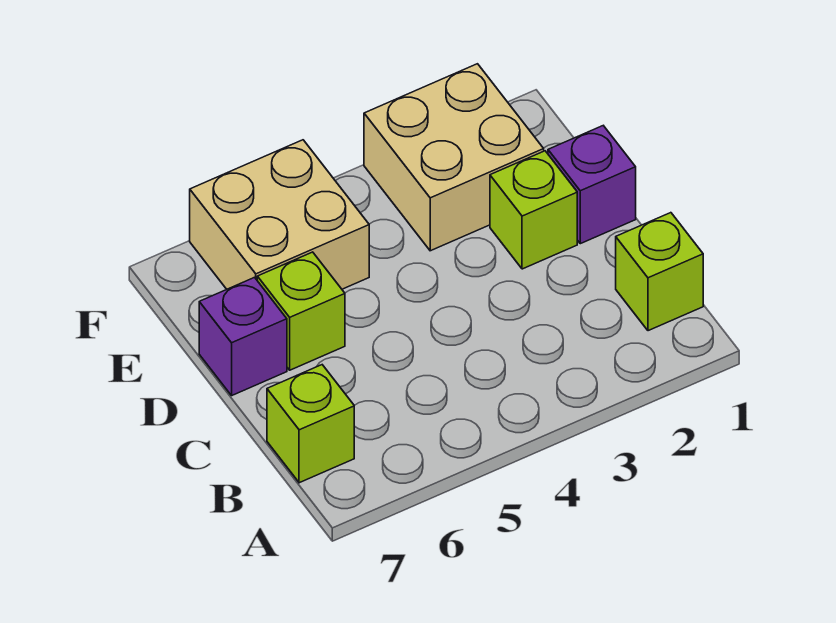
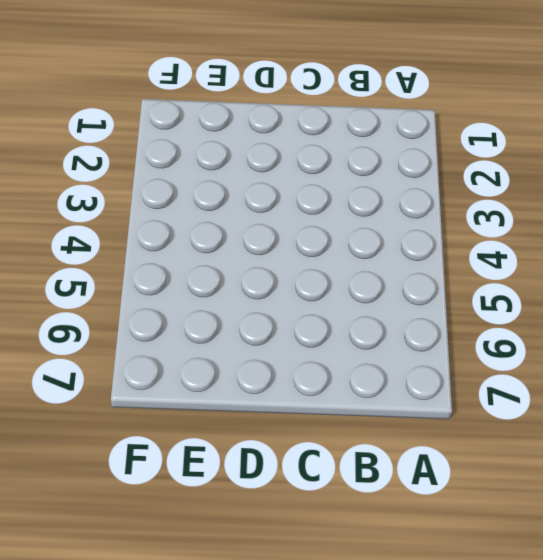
none -> lime 1x1 brick [616,213,703,331]
none -> lime 1x1 brick [267,365,354,483]

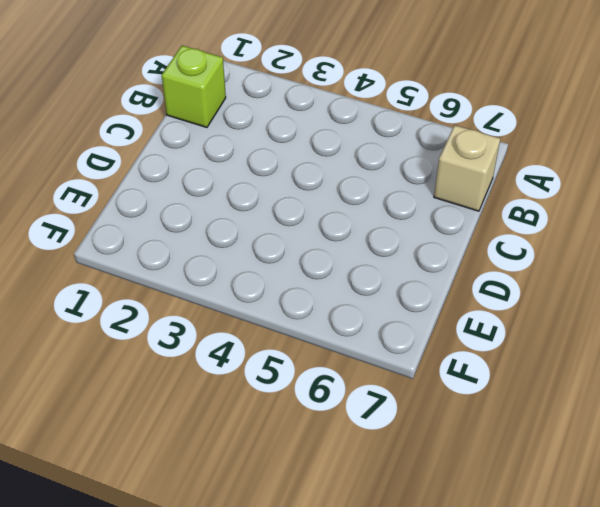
tan 1x1 brick [434,125,500,211] -> lime 1x1 brick [267,365,354,483]
none -> purple 1x1 brick [548,126,636,244]
none -> lime 1x1 brick [490,151,577,269]

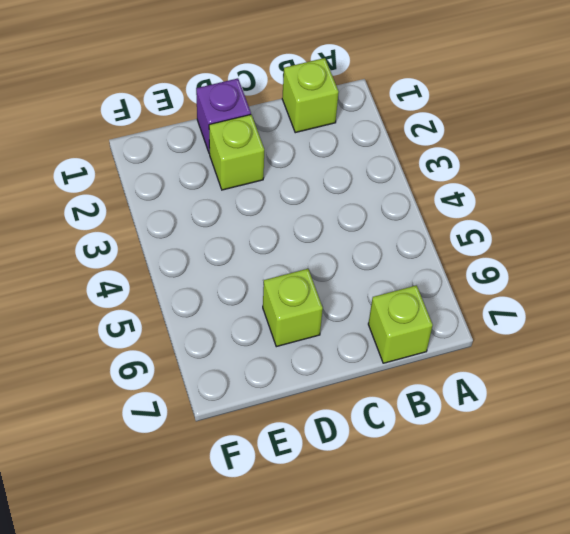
none -> purple 1x1 brick [199,278,287,395]
none -> tan 2x2 brick [364,64,544,251]

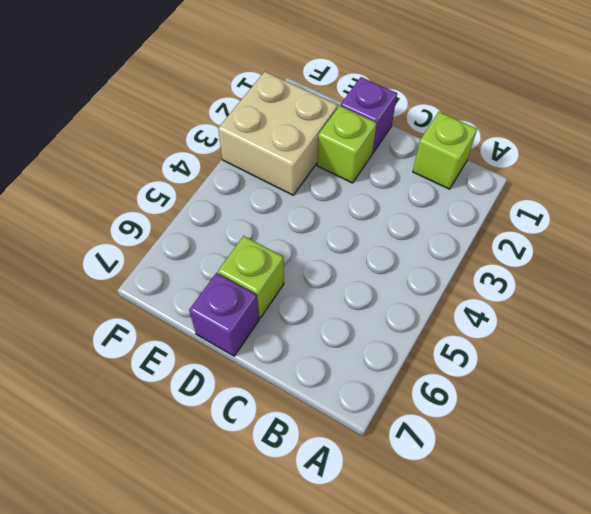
none -> lime 1x1 brick [267,365,354,483]
none -> tan 2x2 brick [190,140,369,289]

